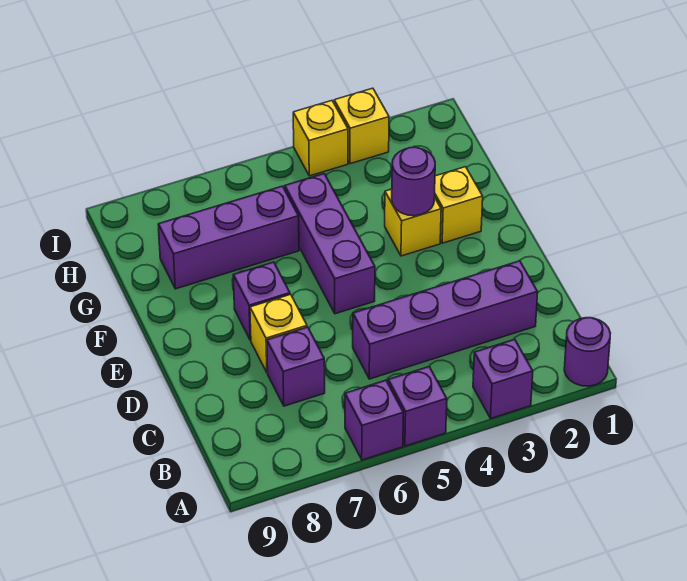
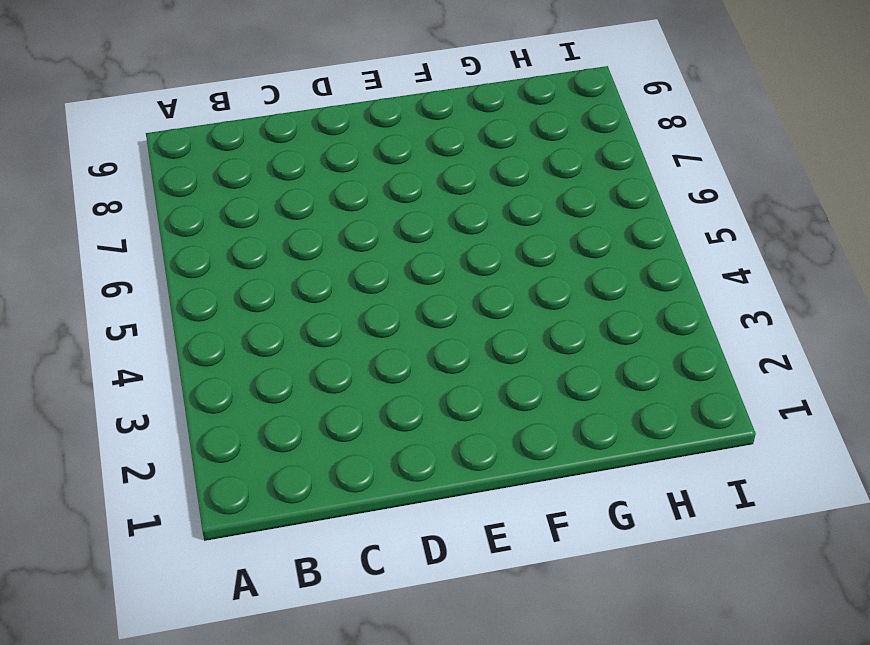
none -> purple 1x1 round brick [564,318,611,386]
none -> purple 1x1 brick [473,339,533,418]
none -> purple 1x1 brick [388,367,447,446]

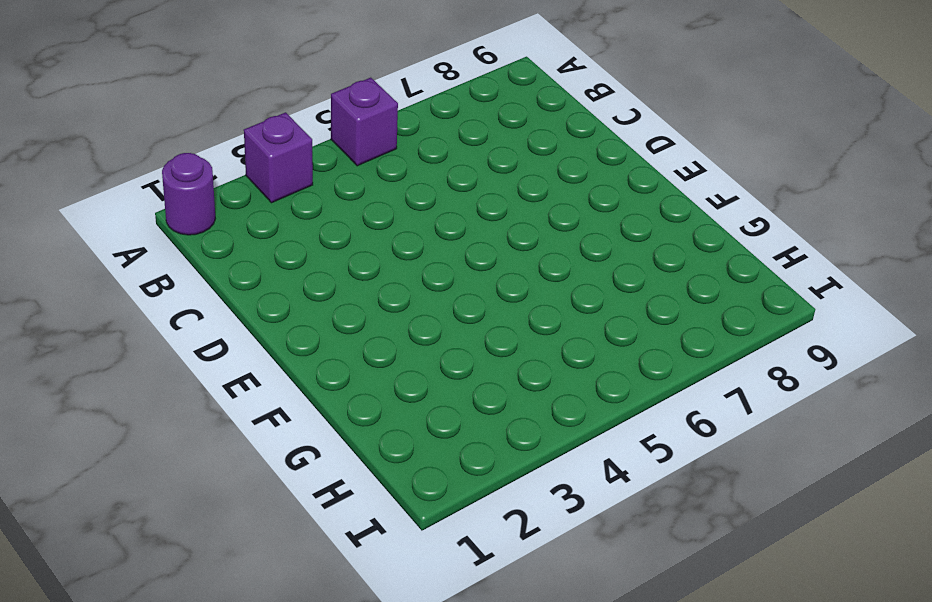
none -> purple 1x1 brick [345,380,403,460]
none -> purple 1x4 brick [353,261,538,379]
none -> purple 1x1 brick [267,327,325,406]

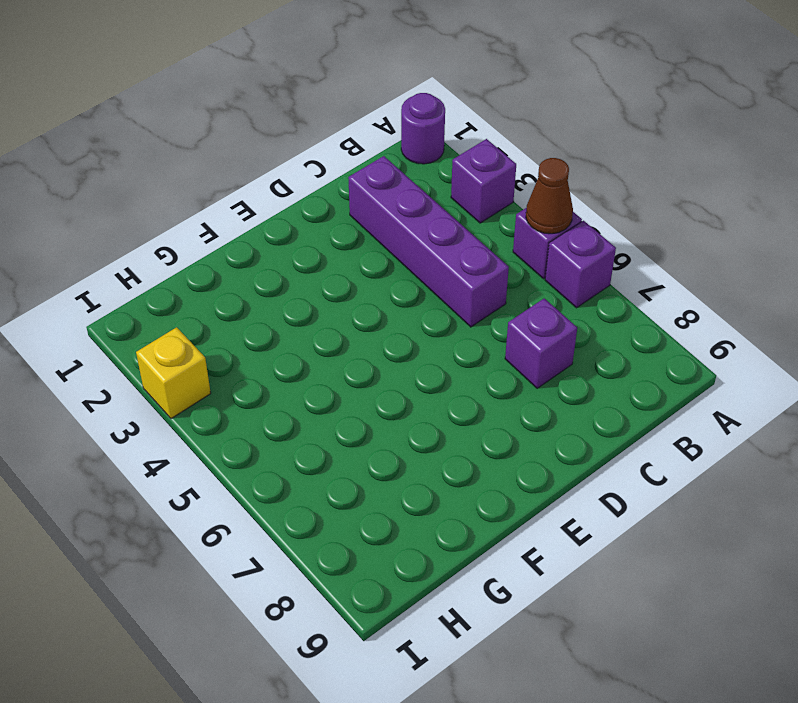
brown 1x1 cone [526,158,573,234] -> none
none -> yellow 1x1 brick [250,294,307,373]
none -> purple 1x3 brick [285,174,375,314]
none -> purple 1x1 brick [233,262,290,340]

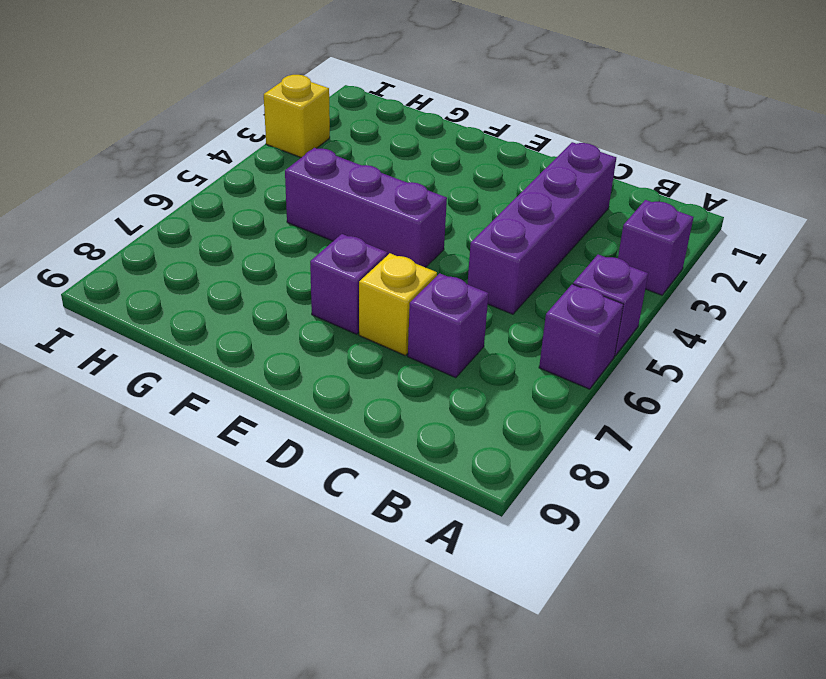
none -> purple 1x1 round brick [564,318,611,386]
none -> yellow 1x1 brick [435,167,483,243]
none -> yellow 1x1 brick [385,189,441,256]

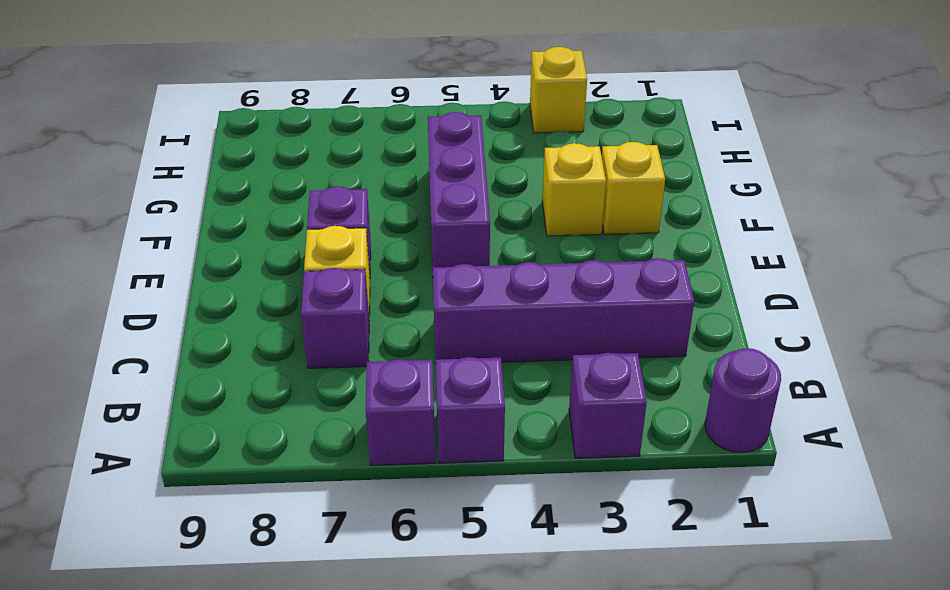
none -> purple 1x3 brick [158,186,299,289]
none -> yellow 1x1 brick [293,101,348,176]
none -> purple 1x1 round brick [392,147,435,216]

